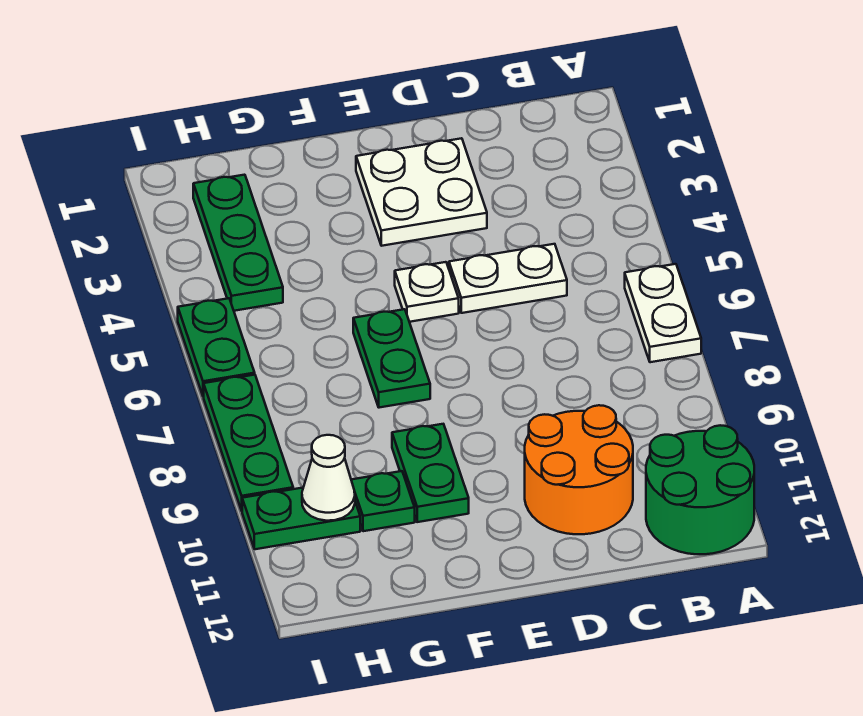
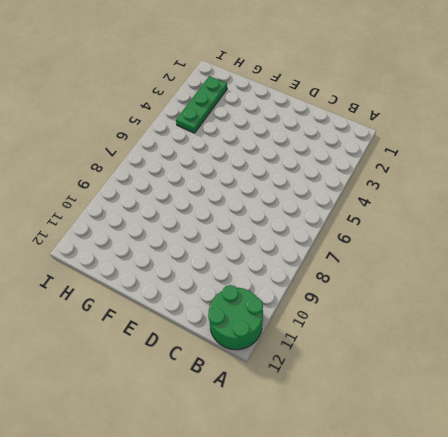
none -> white 1x2 plate [625,264,701,362]
none -> white 1x2 plate [449,244,567,313]
none -> orange 2x2 round brick [525,405,633,534]

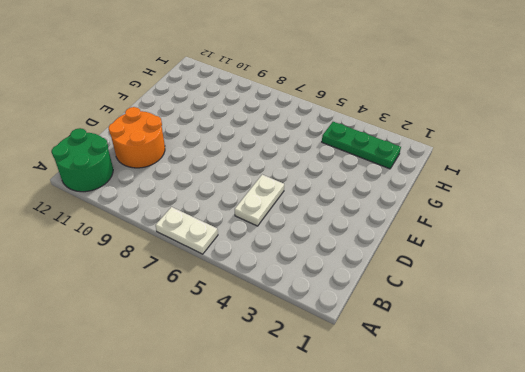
none -> white 2x2 plate [356,138,487,246]
none -> white 1x1 plate [395,262,459,322]
none -> green 1x2 plate [353,309,430,408]

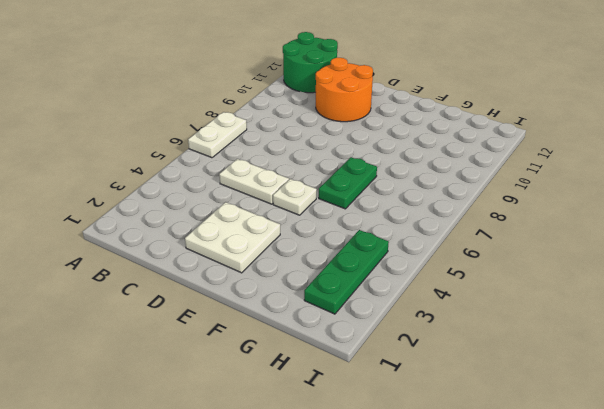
none -> green 1x2 plate [392,424,469,522]
none -> green 1x1 plate [351,471,415,531]
none -> green 1x2 plate [242,488,360,549]

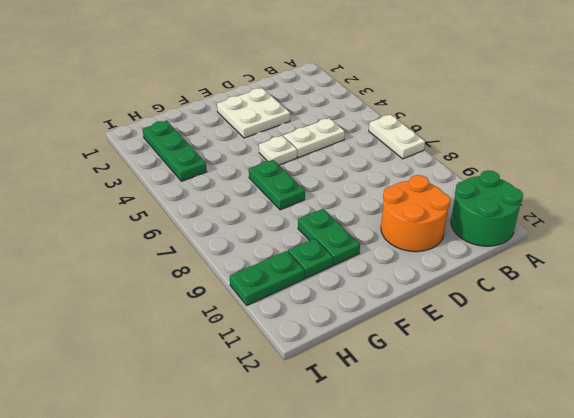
none -> green 1x2 plate [178,298,255,397]
none -> green 1x3 plate [204,375,293,511]
none -> white 1x1 cone [302,435,355,521]

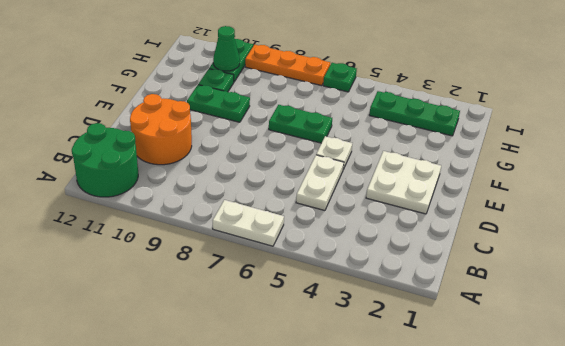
green 1x1 cone [213,26,240,71] -> white 1x1 cone [302,435,355,521]
green 1x1 plate [323,63,357,92] -> green 1x2 plate [178,298,255,397]
orange 1x3 plate [245,45,330,86] -> green 1x3 plate [204,375,293,511]

